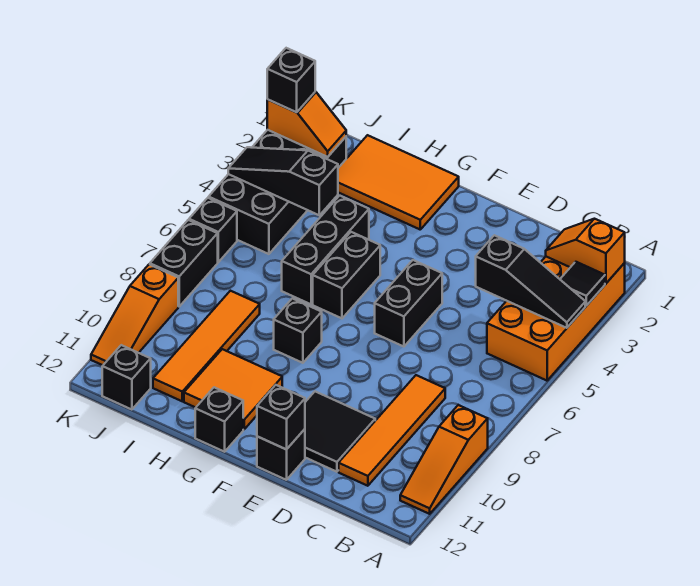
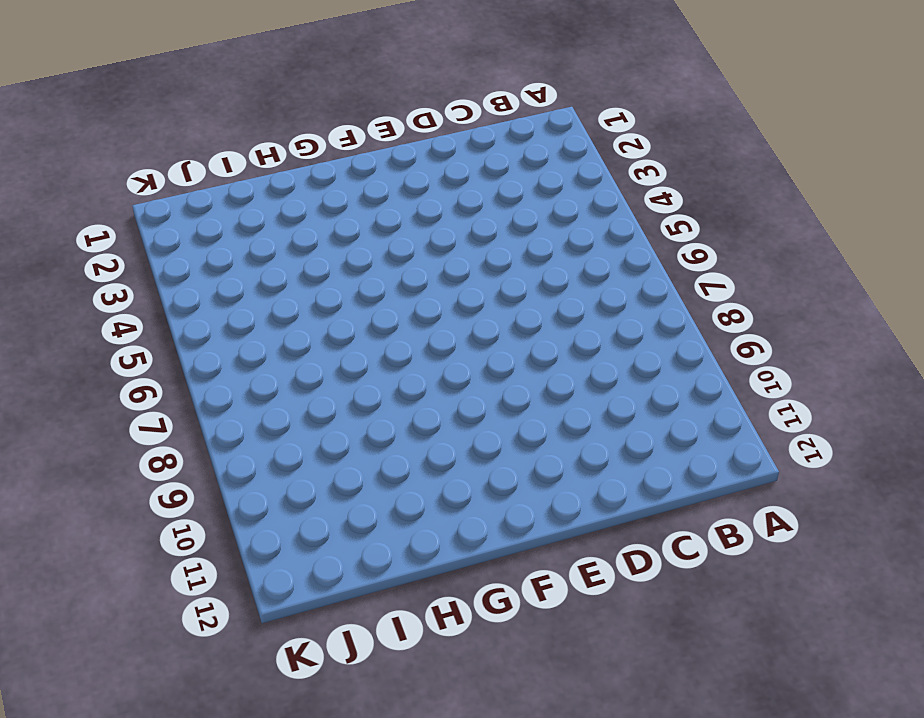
none -> orange 2x4 brick [487,257,625,381]
none -> orange 1x3 slope [400,405,488,514]
none -> orange 1x4 tile [339,375,445,486]

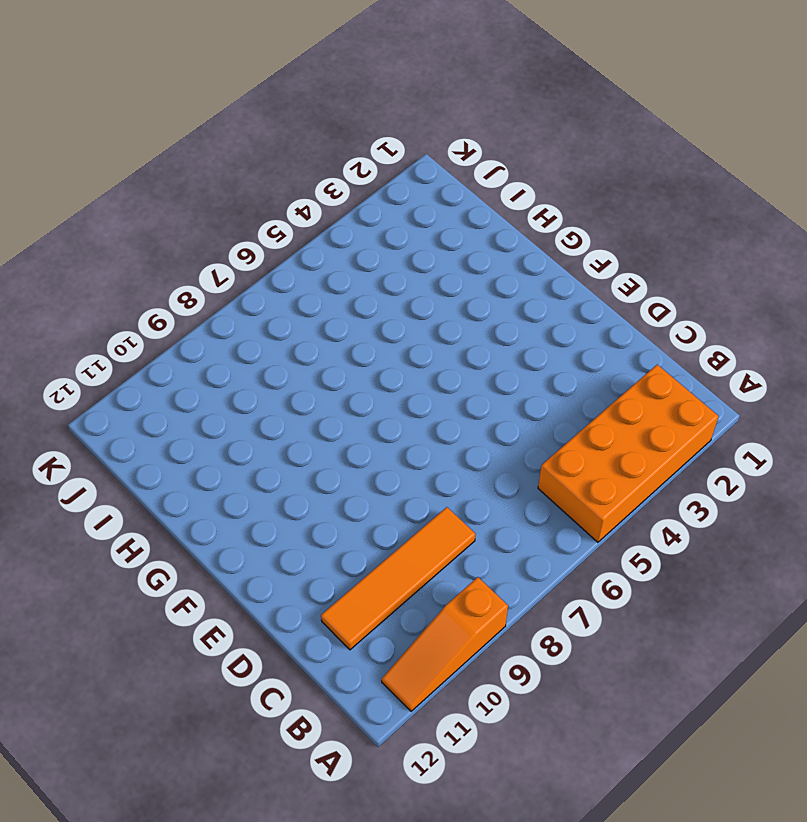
none -> black 2x2 tile [305,392,375,472]
none -> black 1x2 brick [375,260,442,347]
none -> black 1x1 brick [257,429,305,480]

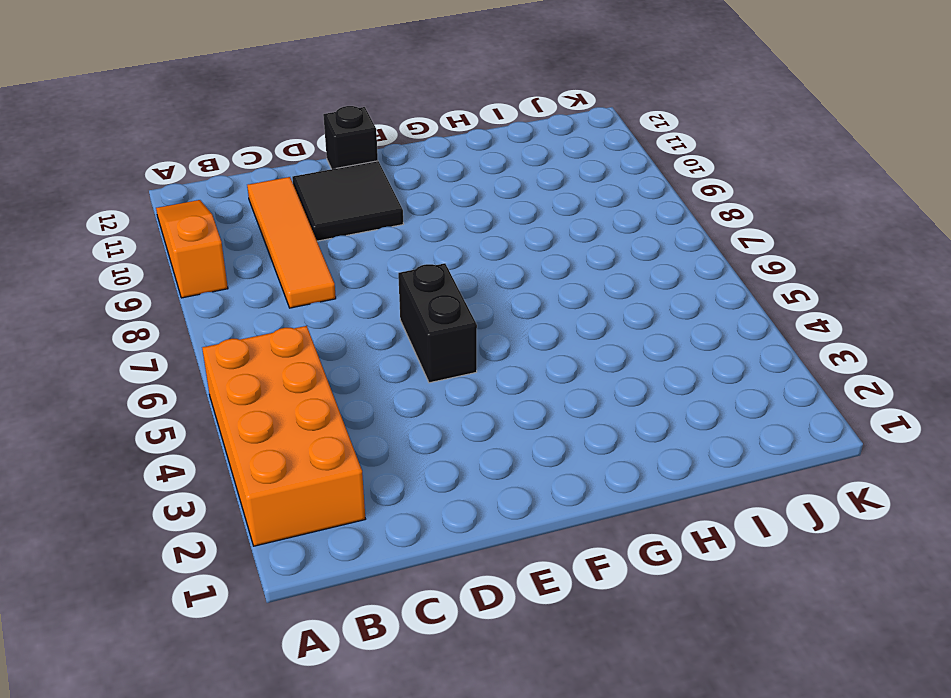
none -> orange 2x3 tile [338,135,459,229]
none -> black 1x2 brick [313,232,380,318]
none -> black 1x1 brick [274,298,322,363]

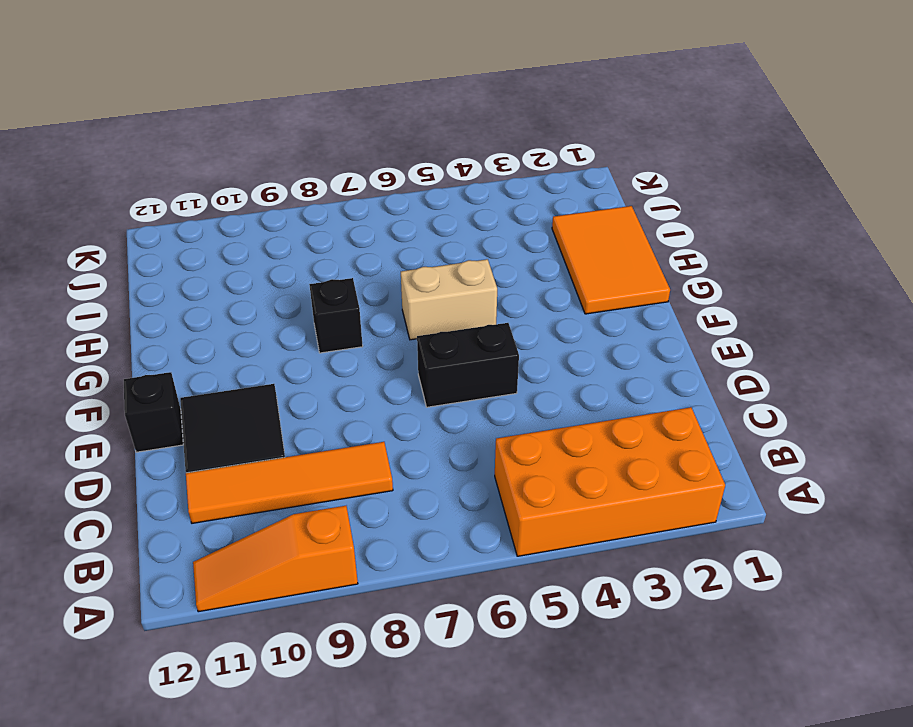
tan 1x2 brick [401,259,497,340] -> black 1x2 brick [313,232,380,318]
none -> orange 2x2 tile [184,349,282,429]
none -> black 1x1 brick [195,387,243,452]
none -> black 1x3 brick [282,196,369,304]

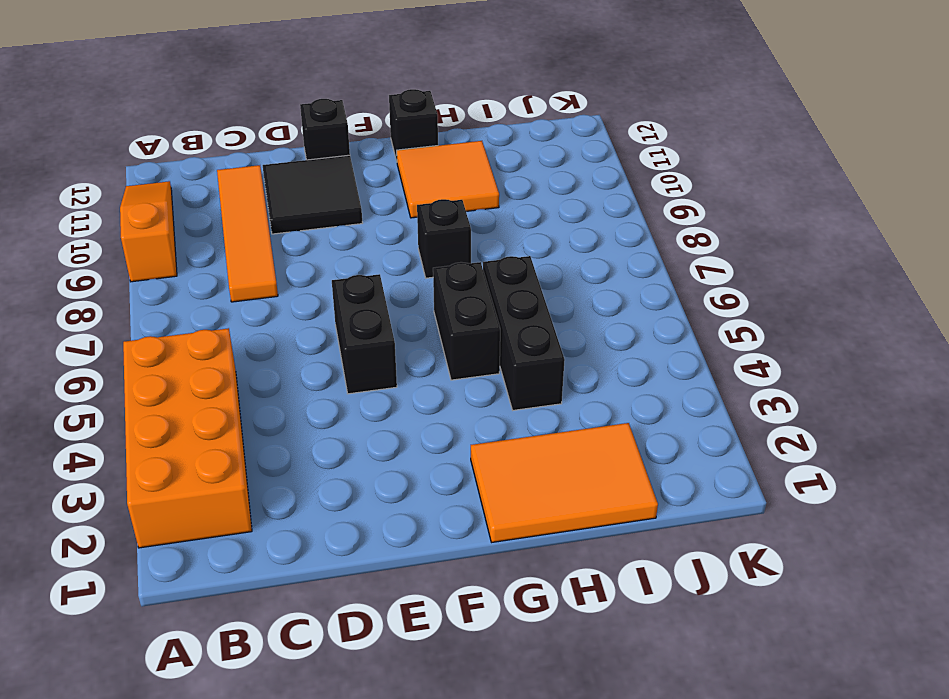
none -> orange 1x4 tile [153,291,260,401]
none -> black 2x4 brick [209,130,346,254]
none -> black 1x1 brick [102,345,151,410]

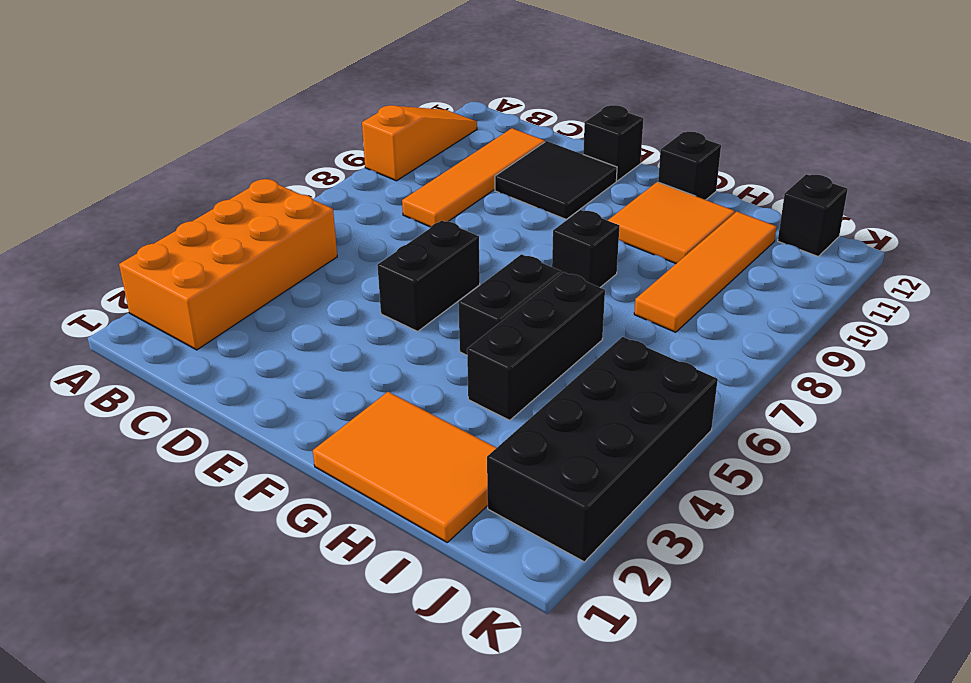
none -> black 1x1 brick [189,198,237,262]
none -> black 1x2 brick [150,220,218,306]
none -> orange 1x3 slope [91,265,178,365]

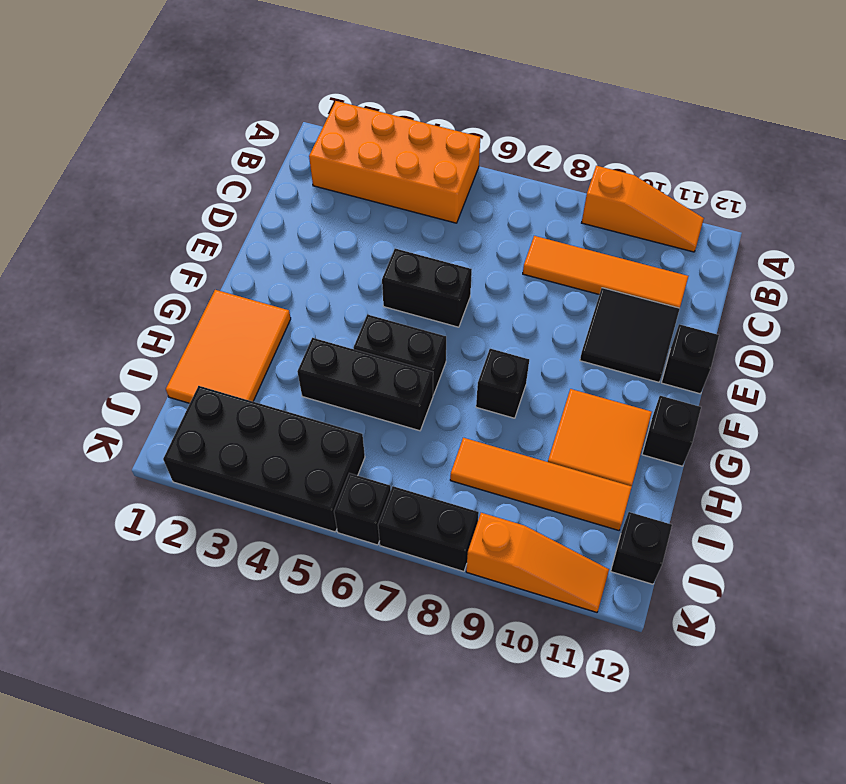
none -> orange 1x2 slope [546,219,625,283]
none -> black 1x1 tile [560,262,605,306]
none -> black 1x3 slope [476,235,585,328]

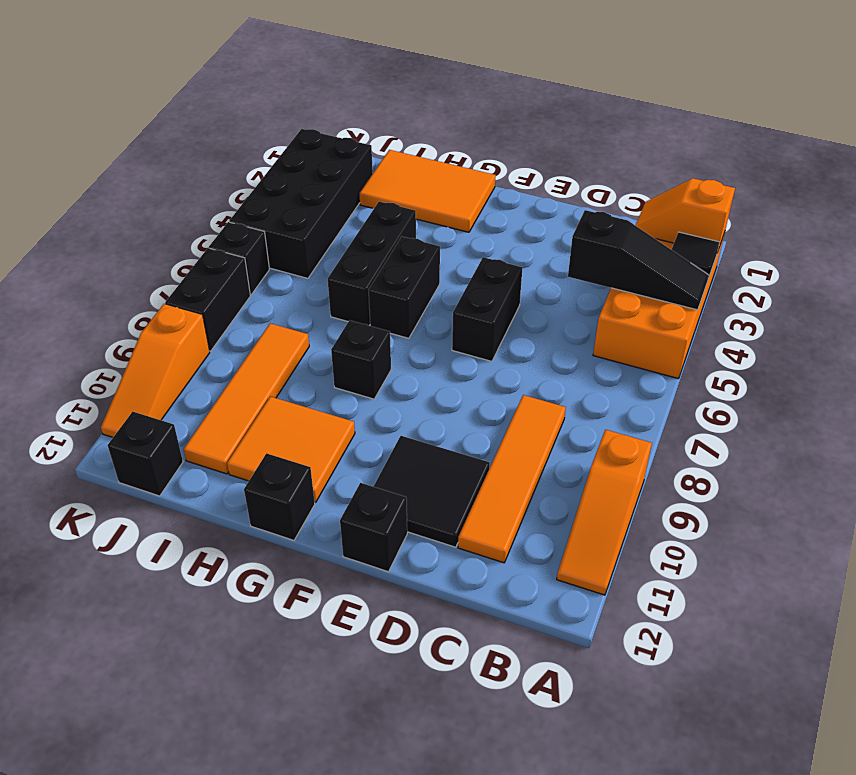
none -> black 1x1 brick [257,385,305,450]
none -> black 1x3 slope [228,147,338,215]
none -> orange 1x2 slope [267,92,346,157]

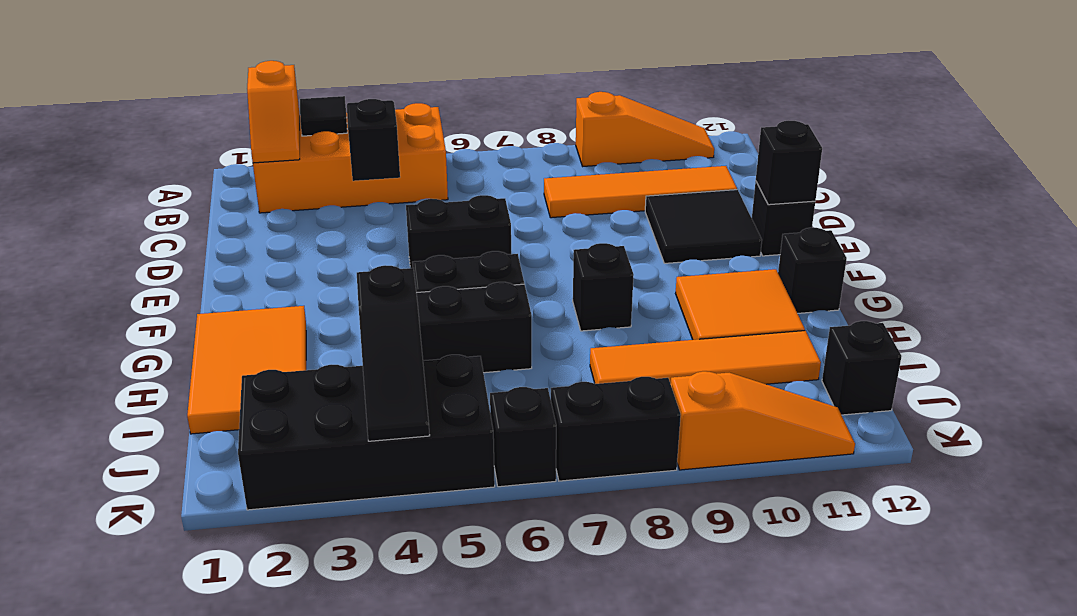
none -> orange 1x2 slope [267,92,346,157]
none -> black 1x1 brick [267,48,315,112]

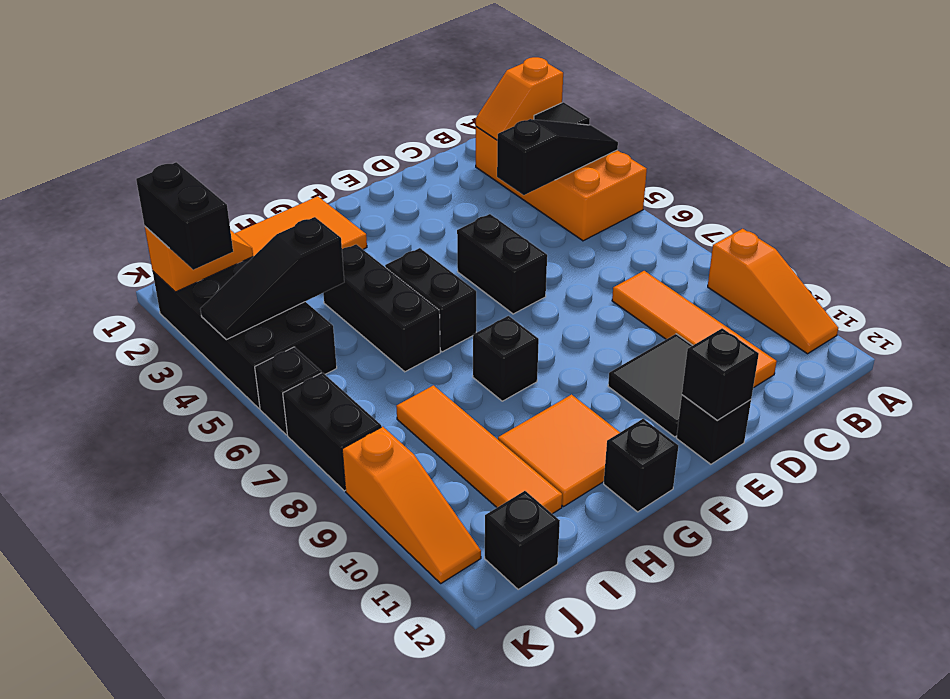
black 1x2 brick [136,162,233,270] -> black 1x1 brick [267,48,315,112]

